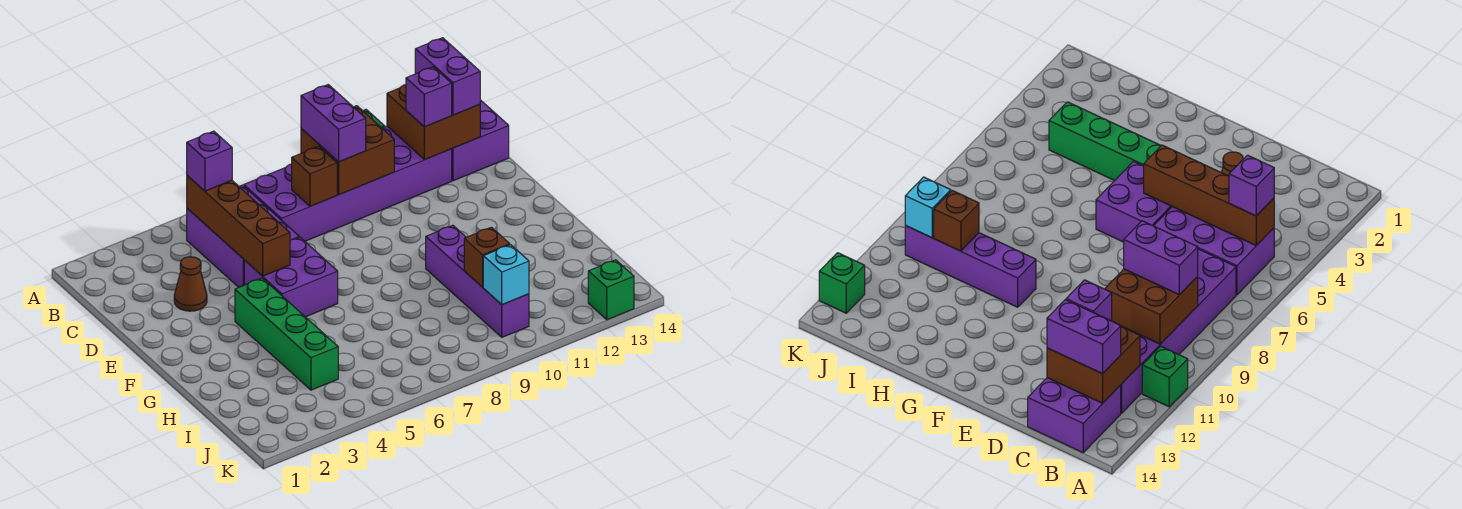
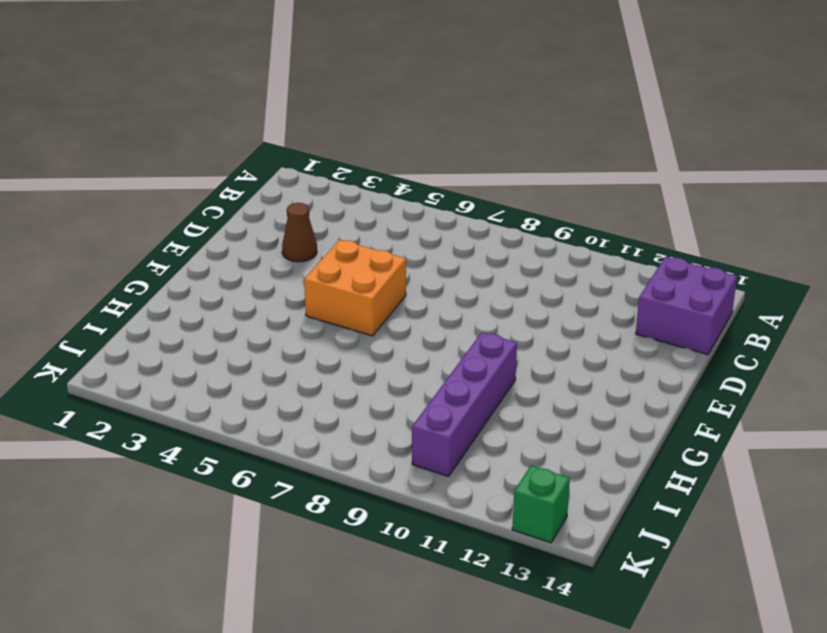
orange 2x2 brick [304,240,406,336] -> purple 2x2 brick [244,237,338,317]
none -> green 1x1 brick [1142,346,1188,407]
none -> purple 2x3 brick [187,185,299,287]
none -> purple 2x6 brick [244,126,452,241]

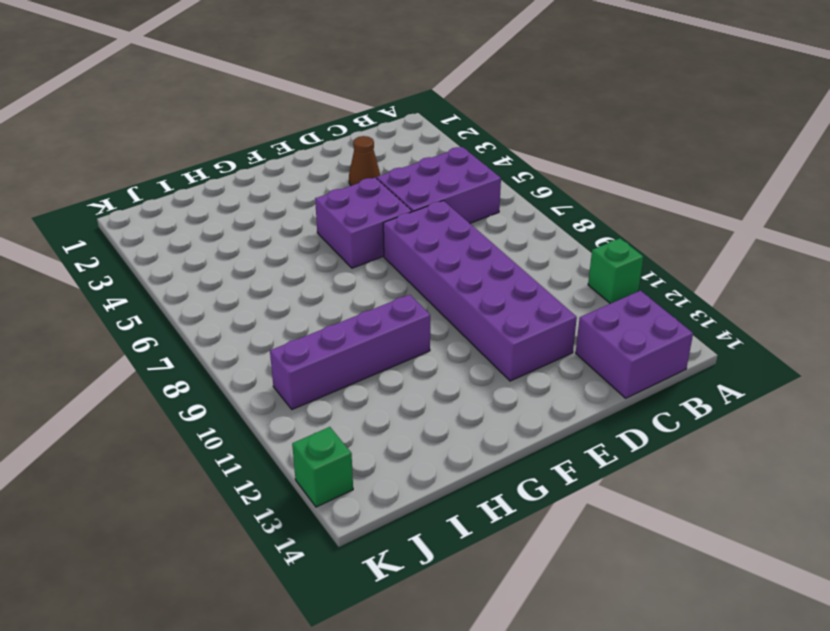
purple 2x6 brick [383,201,577,381] -> purple 2x6 brick moved to [244,126,452,241]
none -> green 1x4 brick [235,278,338,390]
none -> brown 1x4 brick [187,176,290,276]
none -> brown 2x2 brick [301,106,394,195]

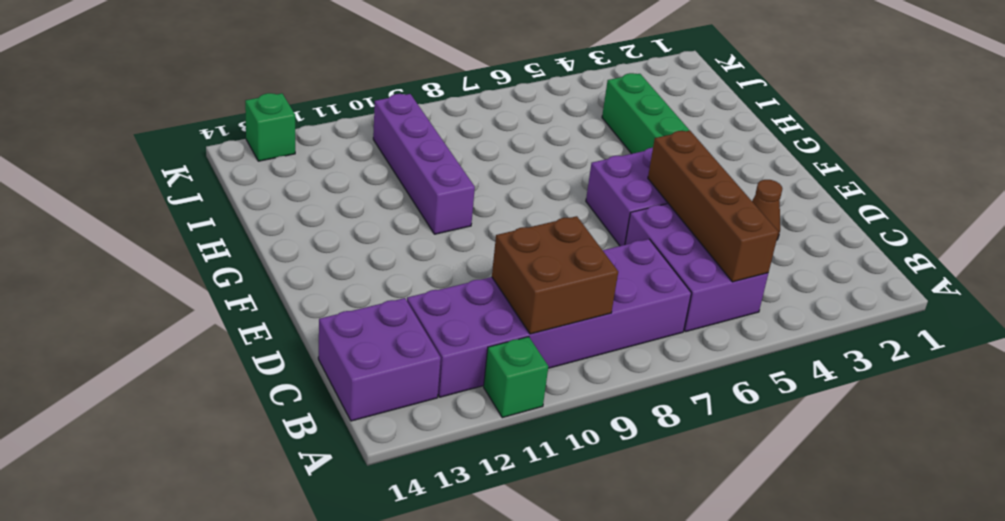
none -> brown 2x2 brick [387,85,480,160]
none -> brown 1x1 brick [292,146,337,206]
none -> brown 1x1 brick [464,227,510,287]

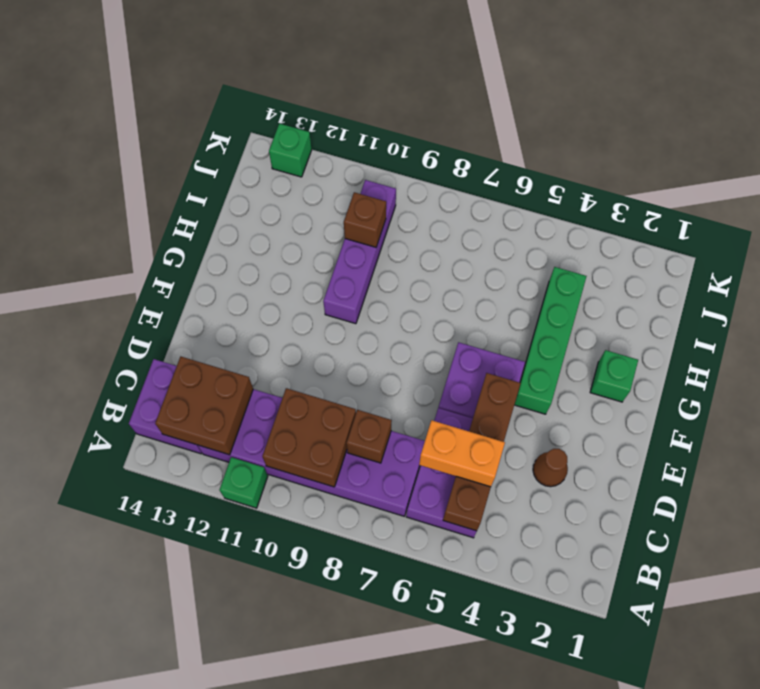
orange 1x2 brick [419,420,505,487] -> none
green 1x1 brick [590,350,638,402] -> none
none -> cyan 1x1 brick [483,245,529,305]
none -> purple 1x1 brick [187,131,232,191]
none -> purple 1x2 brick [301,85,366,162]

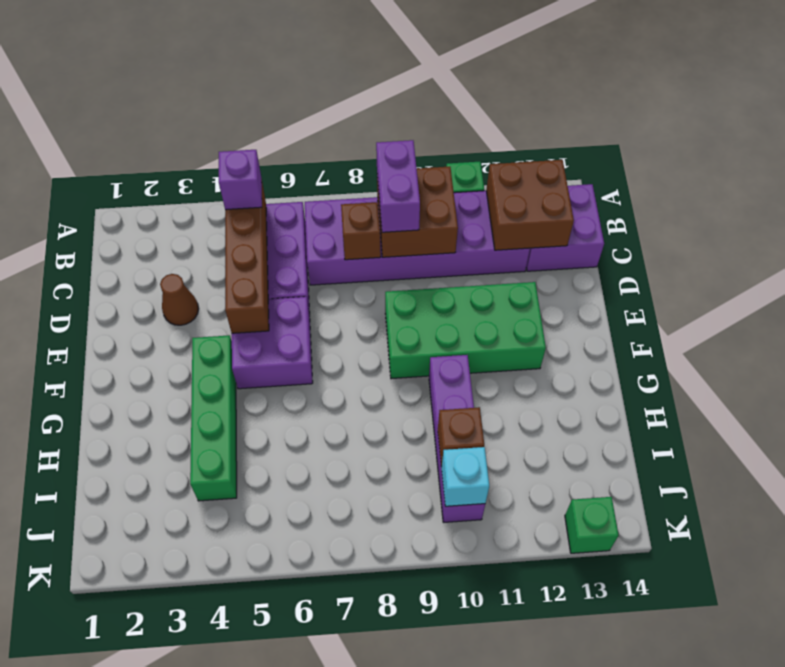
green 2x4 brick [385,282,546,379] -> none
none -> purple 1x2 brick [415,38,480,115]
none -> purple 1x1 brick [406,67,452,127]

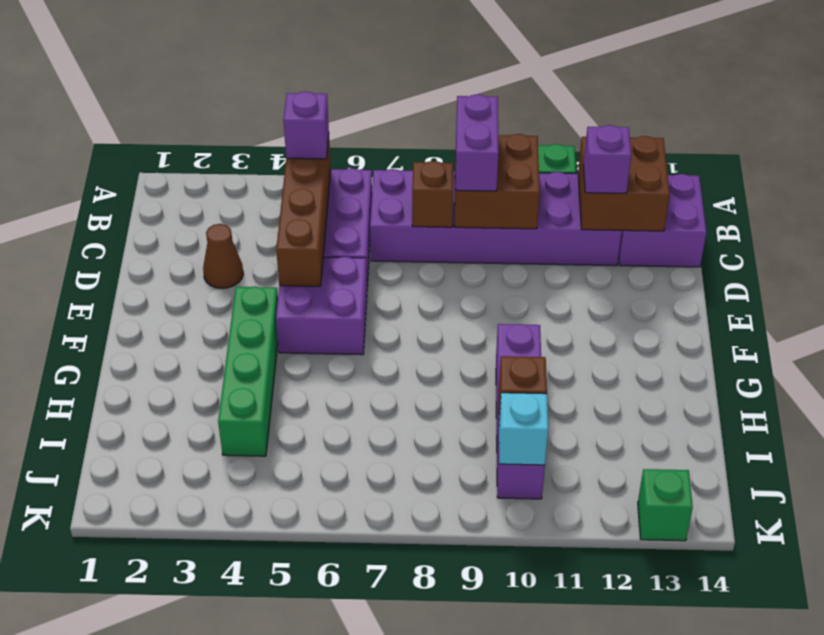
none -> purple 1x2 brick [415,38,480,115]

